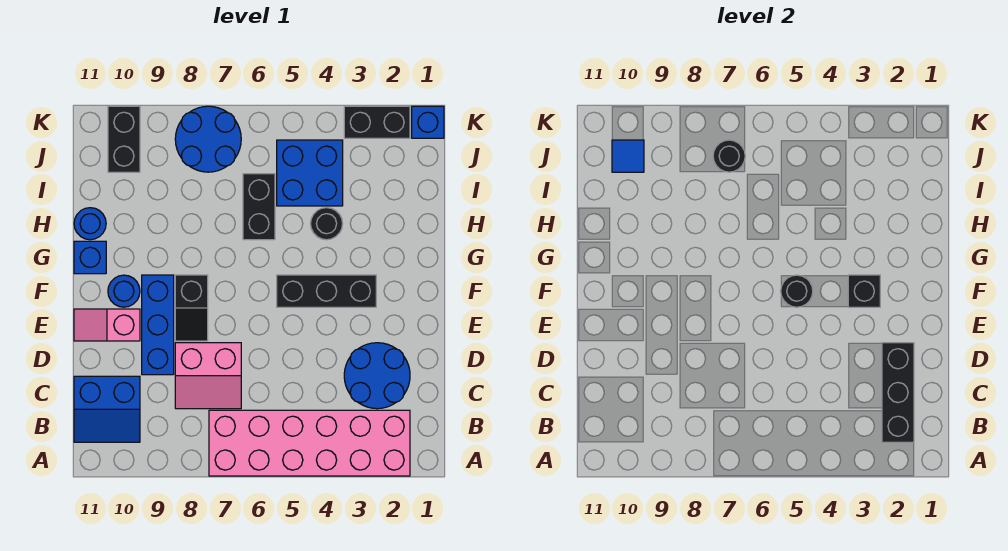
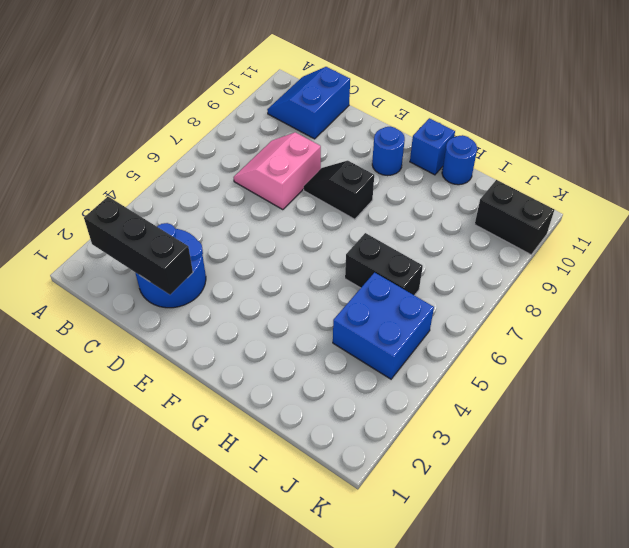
none -> pink 2x6 brick [209,410,410,476]
none -> blue 1x3 brick [142,275,174,375]
none -> pink 1x2 slope [74,309,140,341]

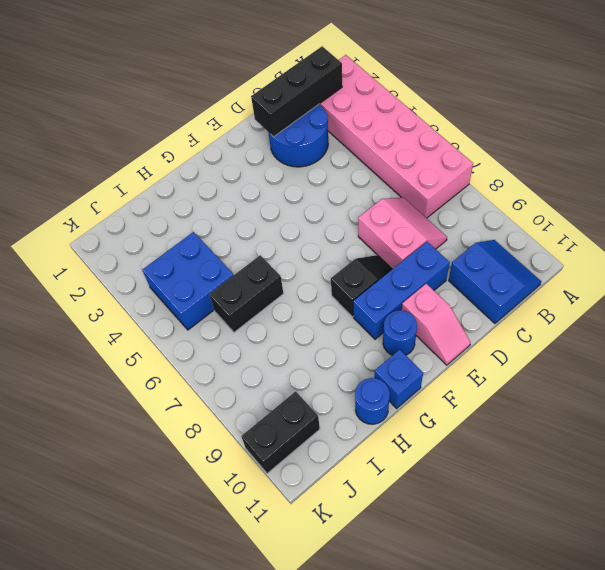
none -> black 1x3 brick [277,275,376,307]
none -> black 1x1 round brick [310,208,343,240]
none -> blue 2x2 round brick [175,106,241,172]

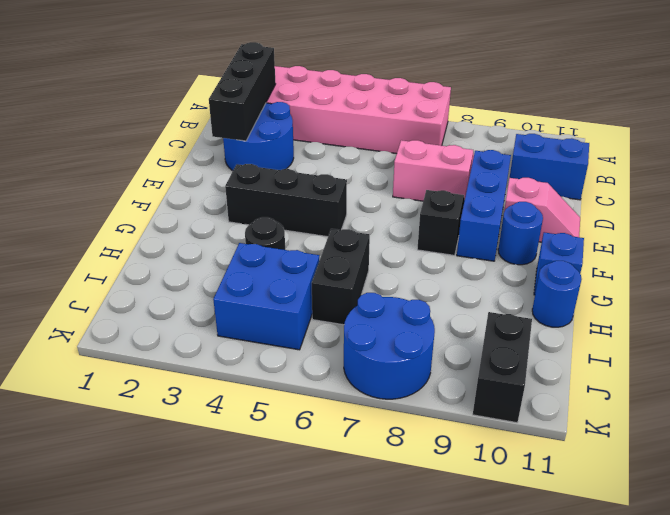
none -> blue 1x1 brick [412,106,444,138]
none -> black 1x2 brick [344,106,410,138]
none -> black 1x1 brick [848,275,880,307]

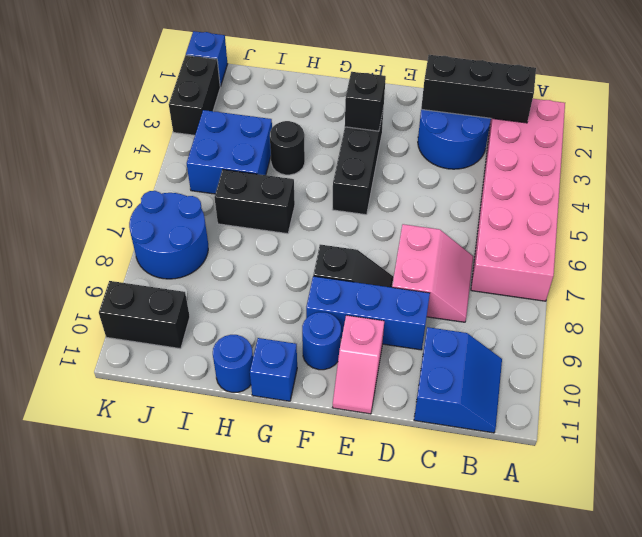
none -> black 1x1 round brick [781,275,813,307]
none -> black 1x1 round brick [713,140,745,172]
none -> blue 1x1 tile [612,140,644,172]

